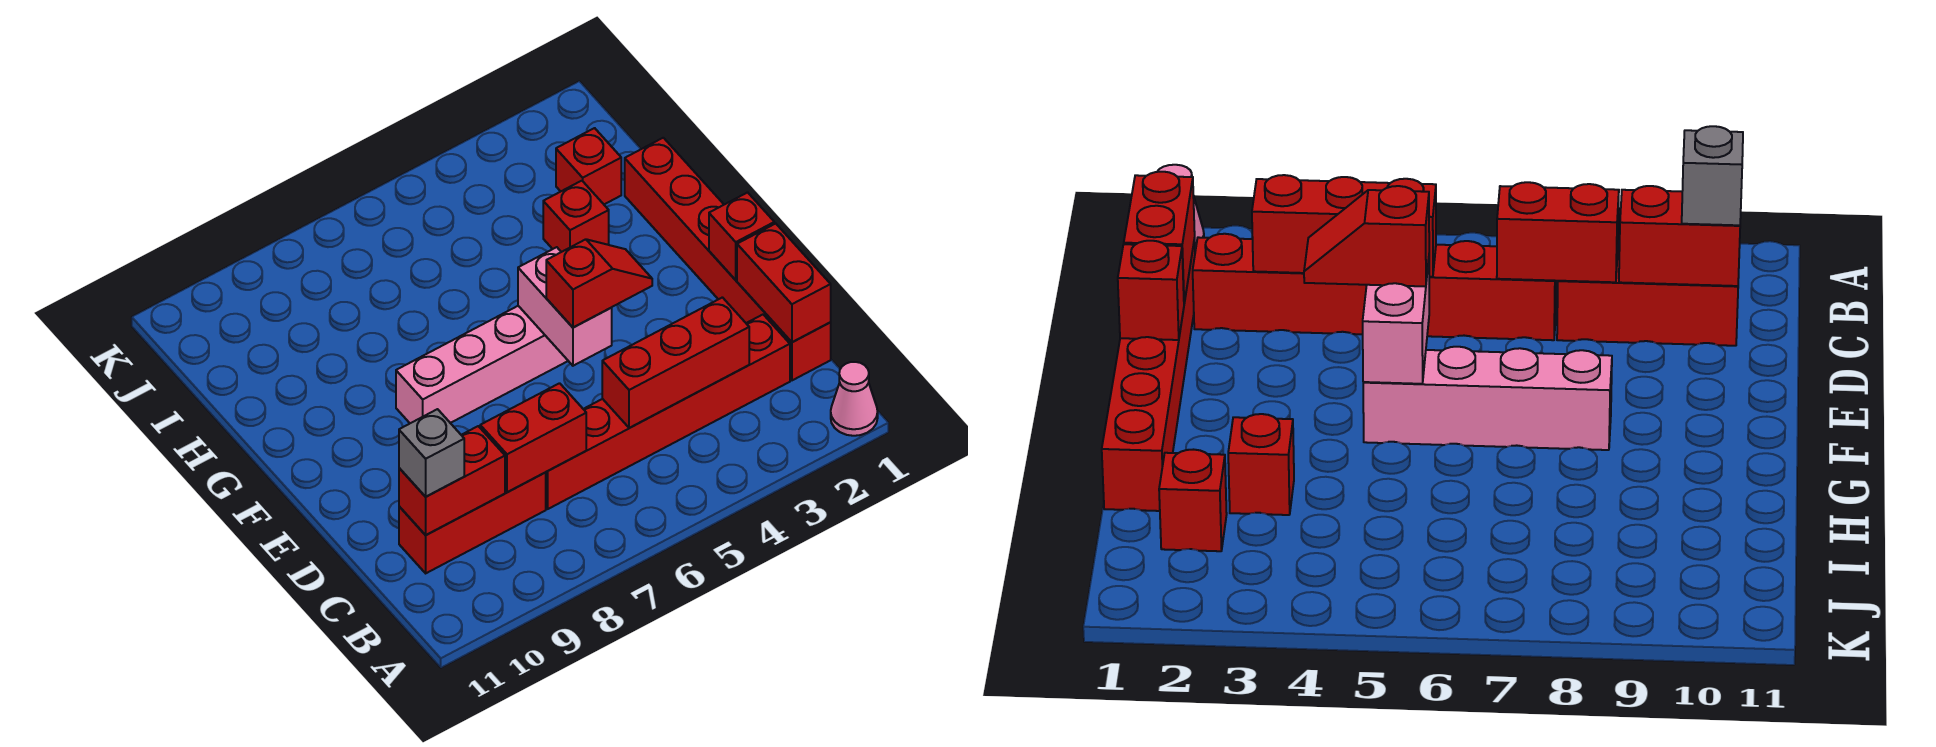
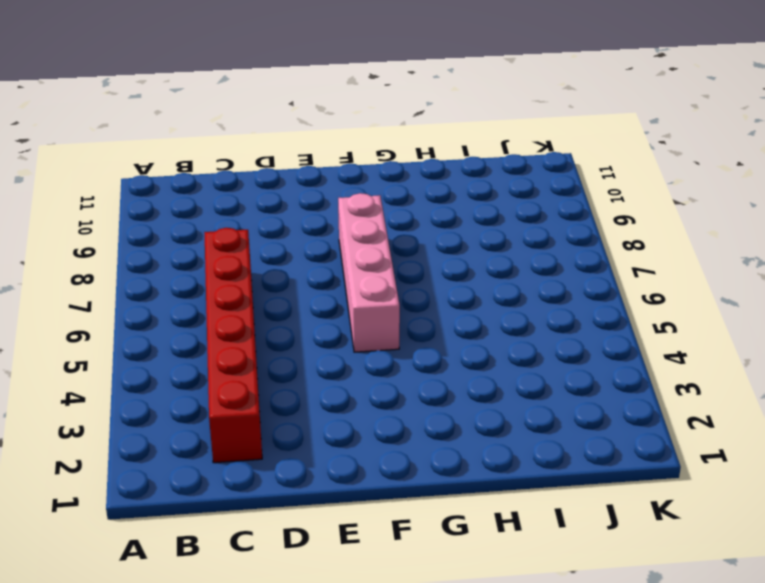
none -> pink 1x1 cone [831,362,878,436]
none -> red 1x6 brick [625,138,831,380]
none -> red 1x3 brick [399,473,546,573]

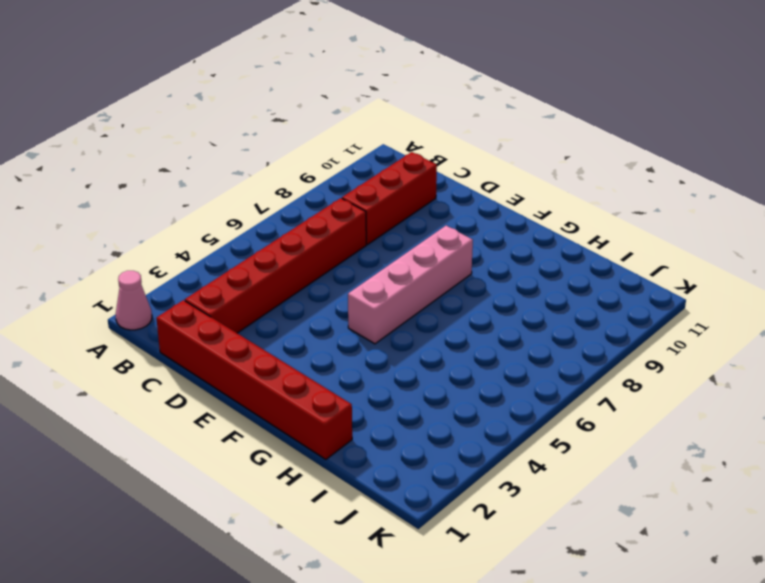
none -> red 1x1 brick [543,181,609,252]
none -> red 1x1 brick [556,128,621,204]
none -> red 1x2 brick [737,224,831,342]

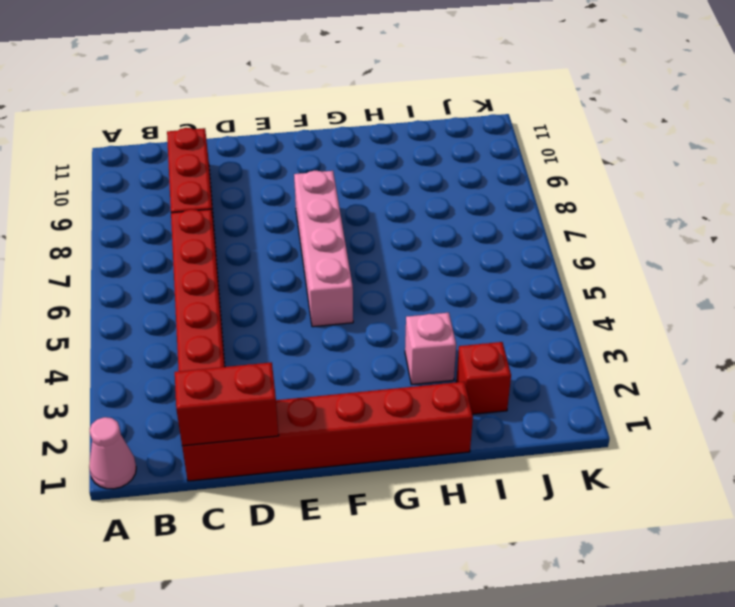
pink 1x1 brick [405,313,456,384] -> red 1x1 brick [543,181,609,252]
none -> red 1x3 brick [602,297,749,428]
none -> red 1x2 brick [480,383,586,492]
none -> red 1x2 brick [399,426,505,535]

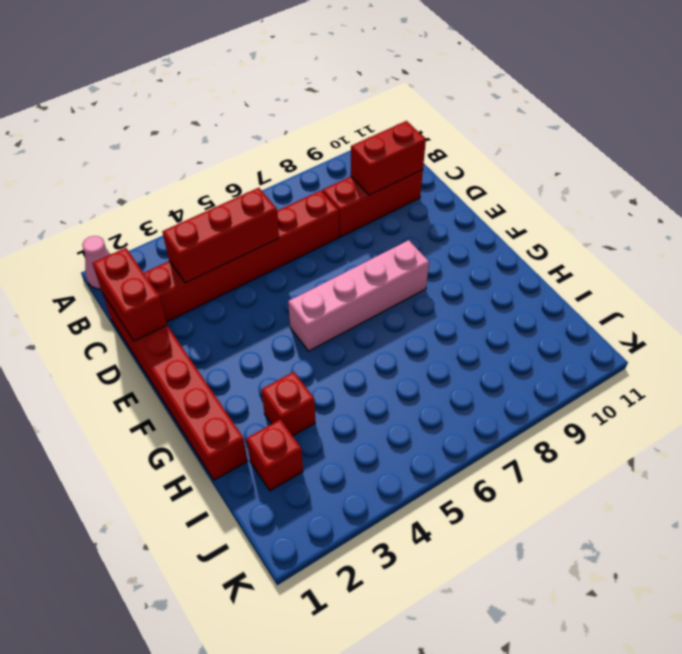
none -> red 1x2 brick [480,383,586,492]
none -> red 1x1 brick [709,192,774,280]
none -> pink 1x2 brick [518,247,612,366]

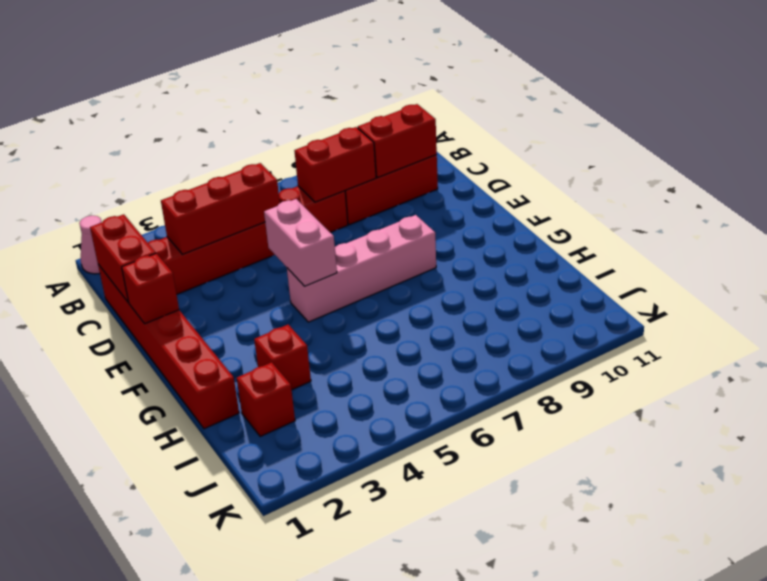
none -> grey 1x1 brick [399,409,464,497]
none -> red 1x2 slope [546,239,652,328]

